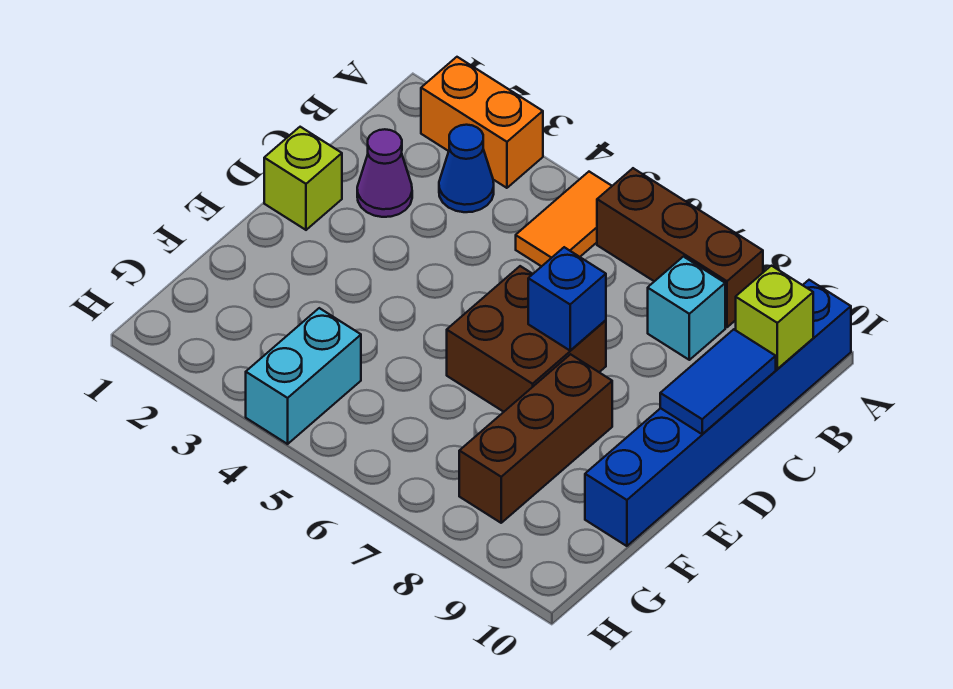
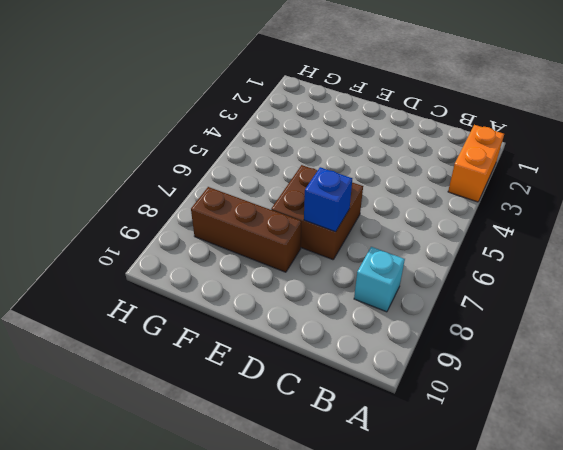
none -> orange 1x2 tile [516,172,612,266]
none -> brown 1x3 brick [597,168,763,327]
none -> blue 1x6 brick [585,280,851,546]

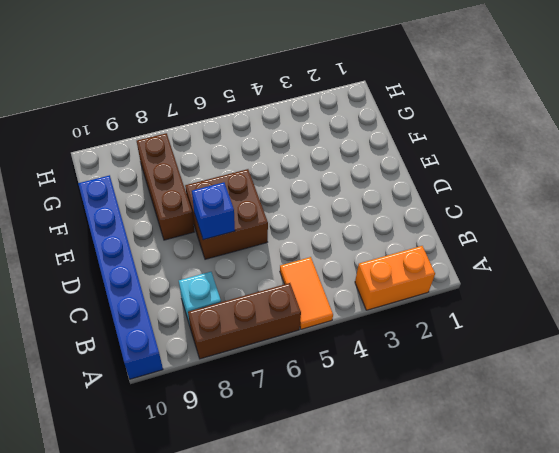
none -> blue 1x1 cone [439,125,494,212]
none -> purple 1x1 cone [357,129,412,217]
none -> lime 1x1 brick [264,127,342,230]

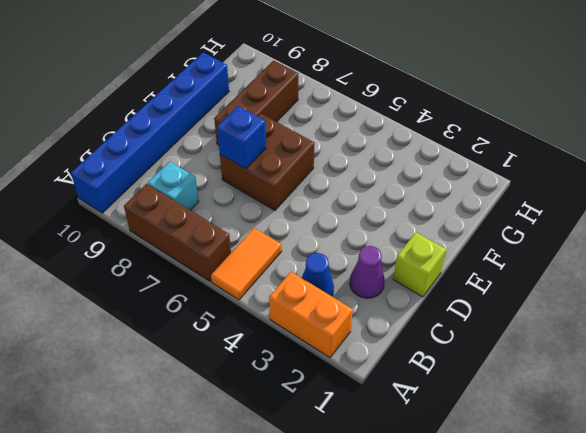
none -> cyan 1x2 brick [246,308,361,444]
none -> lime 1x1 brick [736,266,813,369]
none -> blue 1x2 tile [660,329,776,434]

